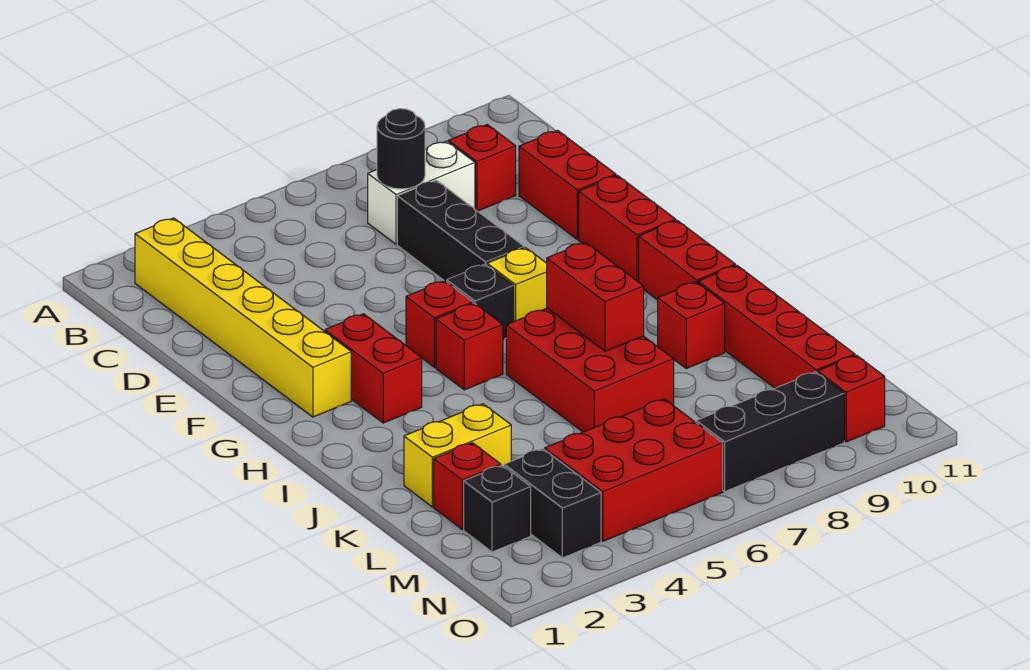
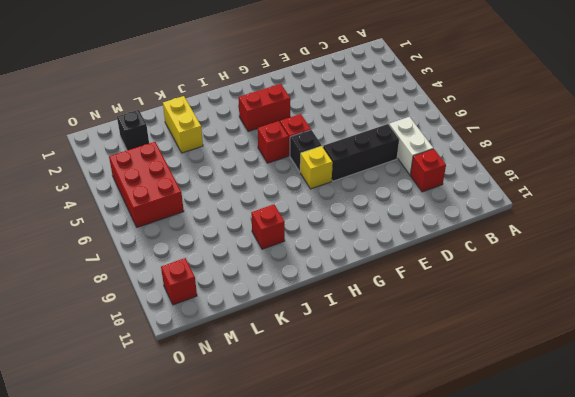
none -> yellow 1x6 brick [135,218,351,417]
none -> red 1x2 brick [519,130,616,240]
none -> red 1x2 brick [579,175,676,282]

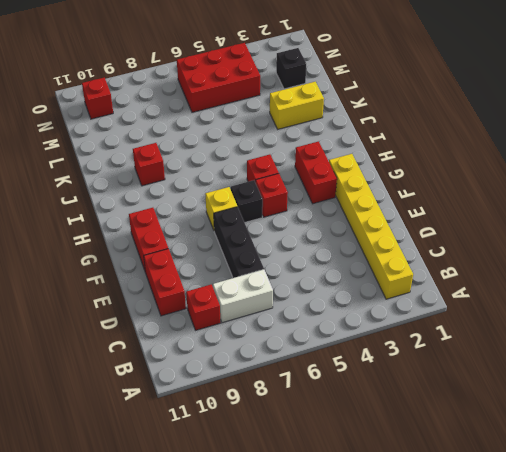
none -> red 1x2 brick [639,220,735,300]
none -> red 2x3 brick [506,308,674,432]
none -> red 1x4 brick [698,265,855,388]

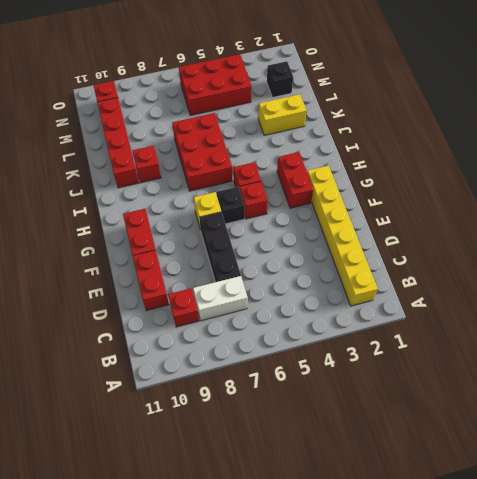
none -> red 1x2 brick [639,220,735,300]
none -> red 1x1 brick [434,443,501,529]
none -> black 1x2 brick [504,449,601,558]

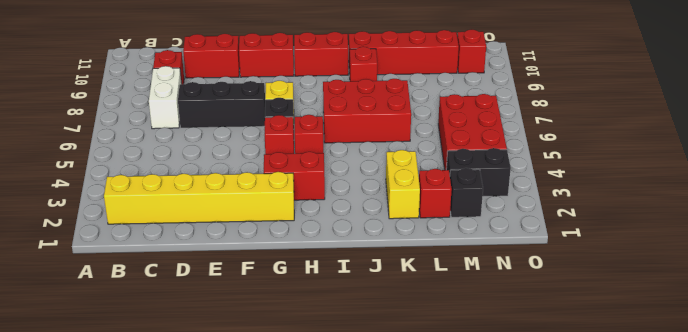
none -> black 1x3 brick [696,372,844,491]
none -> black 1x1 round brick [377,109,425,189]
none -> red 1x2 brick [547,242,644,351]

